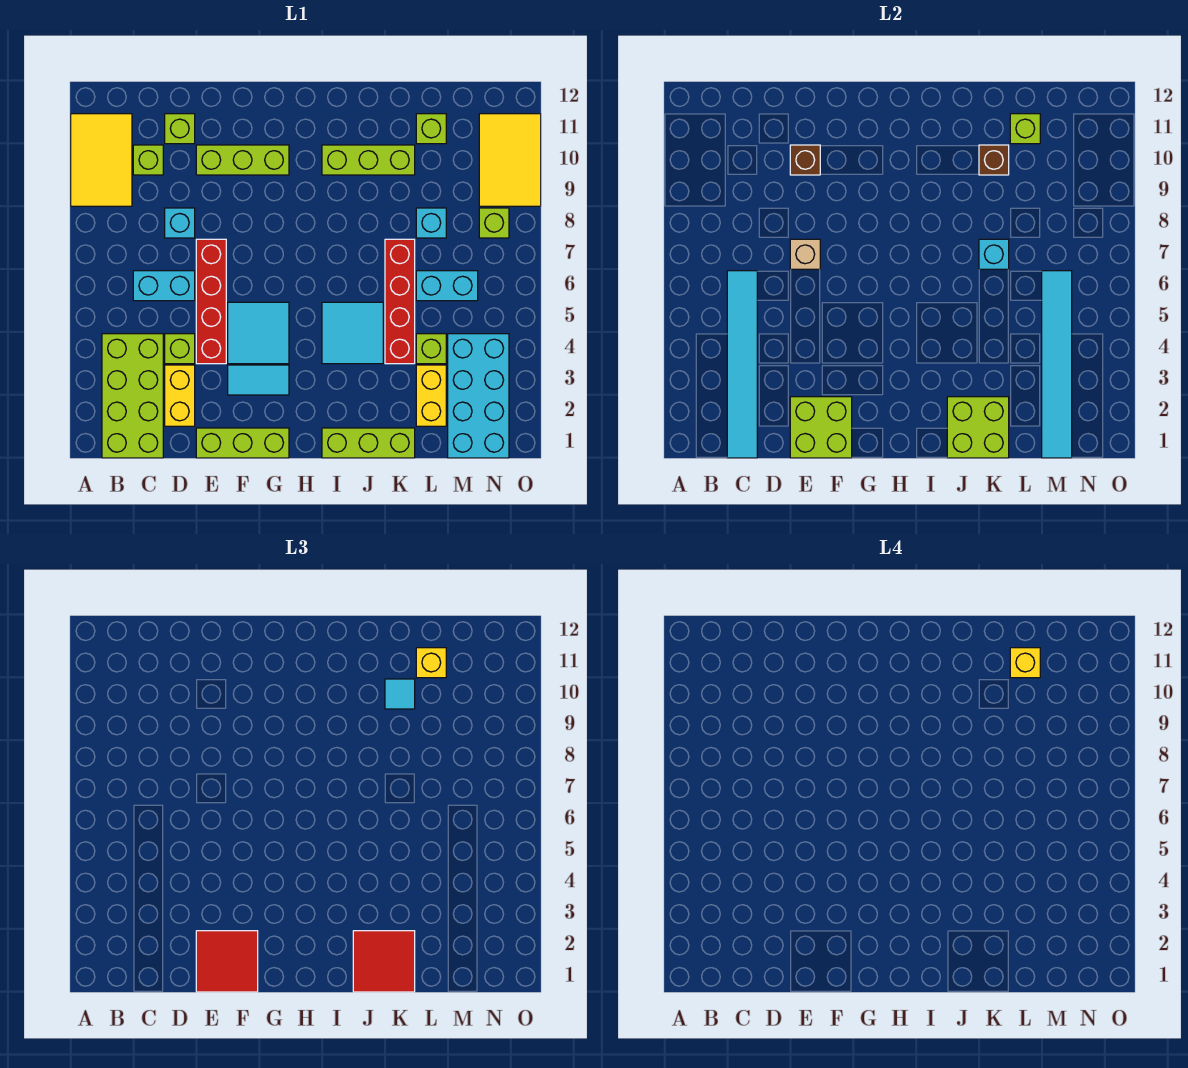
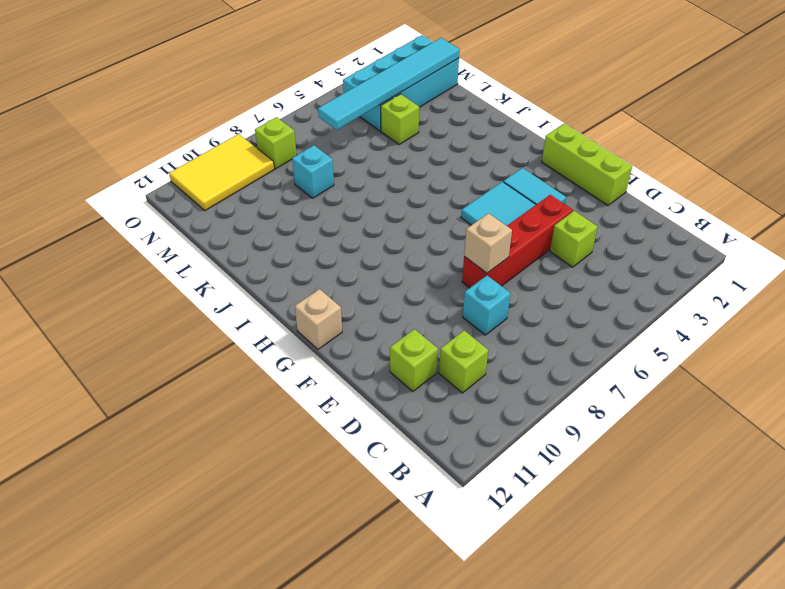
tan 1x1 brick [295,289,342,349] -> none
none -> yellow 2x3 tile [71,114,132,206]
none -> lime 2x4 brick [102,334,163,458]
none -> cyan 1x2 brick [133,271,195,301]
none -> yellow 1x2 brick [165,365,195,426]

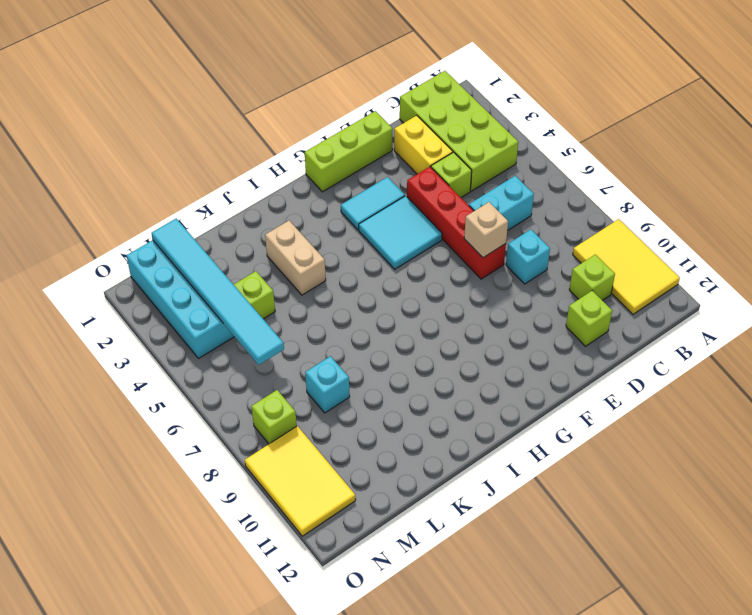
tan 1x2 brick [265,221,326,295] -> cyan 2x2 tile [322,302,383,364]
none -> lime 1x3 brick [196,145,289,175]
none -> lime 1x3 brick [322,428,415,458]
none -> lime 1x3 brick [322,145,415,175]
none -> red 1x4 brick [385,239,415,364]

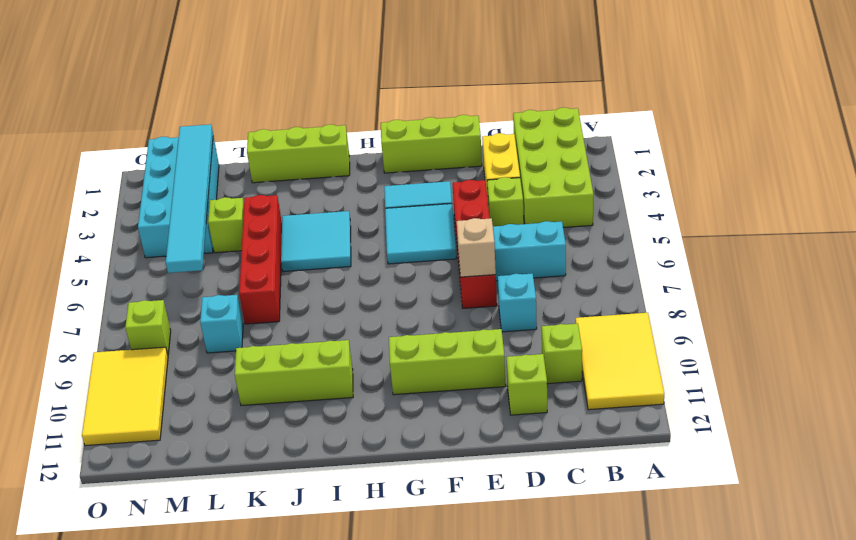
none -> yellow 1x2 brick [416,365,446,426]
none -> cyan 1x2 brick [416,271,478,301]
none -> lime 1x1 brick [416,114,446,144]
none -> cyan 1x6 tile [727,271,757,458]

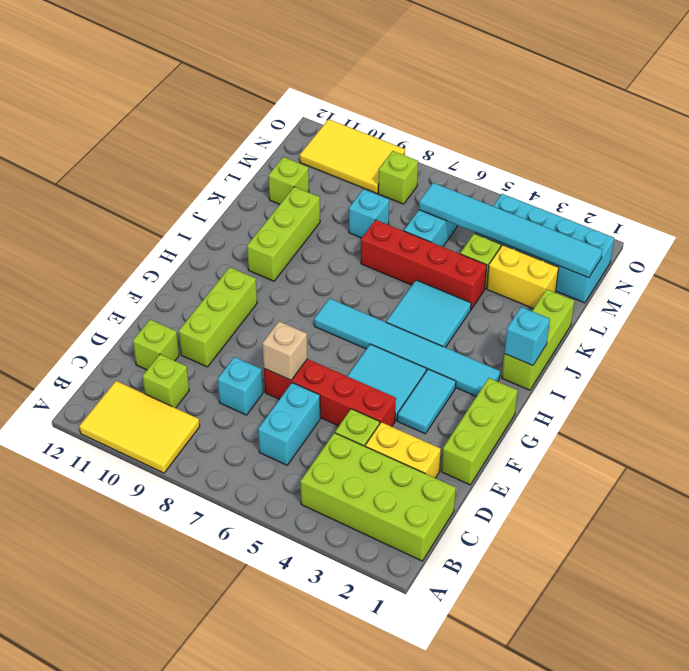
cyan 1x6 tile [314,299,500,396] -> cyan 1x6 tile moved to [727,271,757,458]
cyan 1x1 brick [504,307,550,366] -> cyan 1x1 brick moved to [979,239,1009,269]
none -> lime 2x2 brick [790,397,852,458]
none -> brown 1x1 brick [790,145,820,175]
none -> lime 2x2 brick [947,397,1009,458]
none -> brown 1x1 brick [979,145,1009,175]

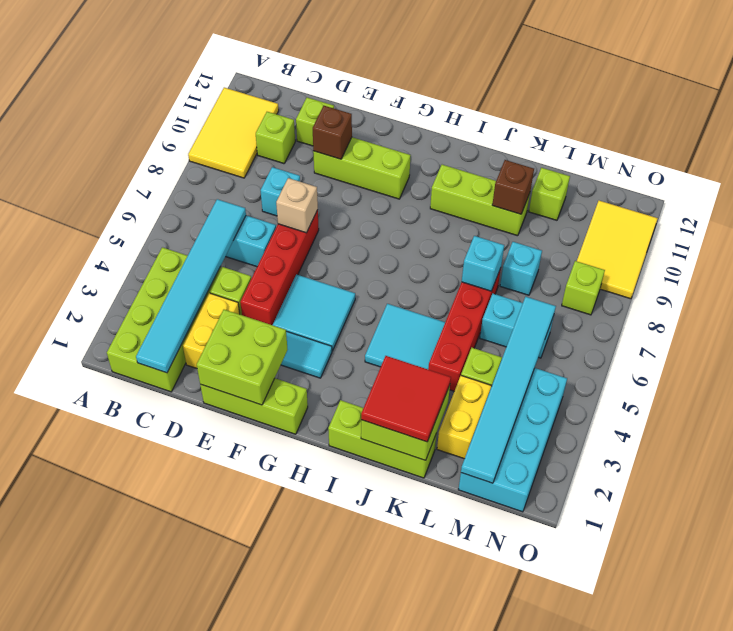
none -> lime 1x1 brick [1010,114,1040,144]
none -> red 2x2 tile [196,931,258,992]
none -> cyan 1x1 tile [385,679,415,709]
none -> yellow 1x1 brick [416,648,446,678]

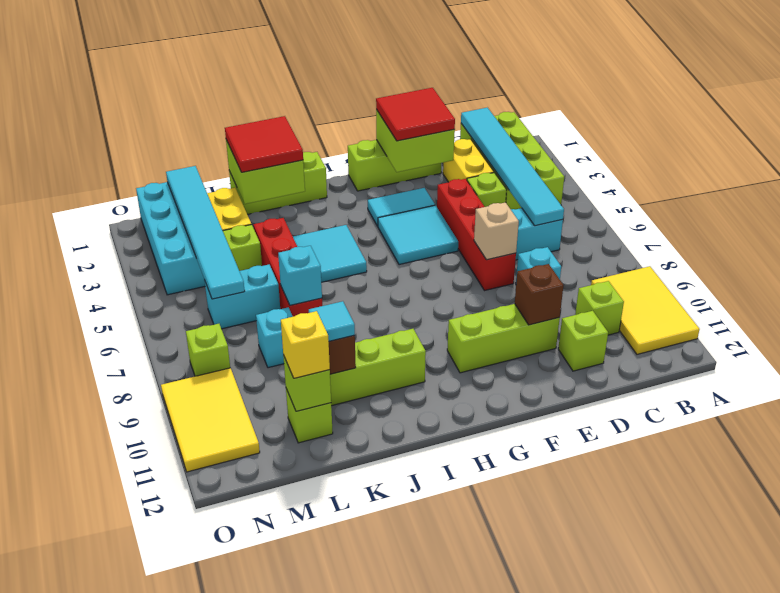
none -> yellow 1x1 brick [1010,648,1040,678]

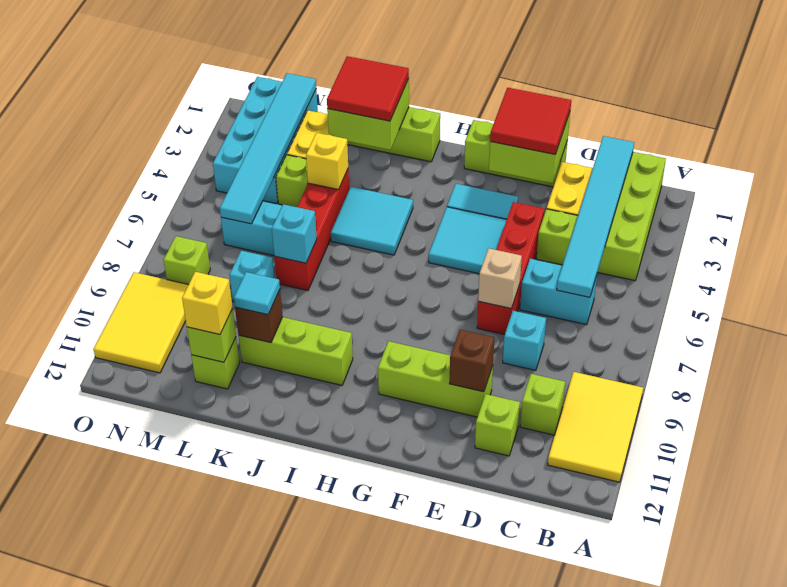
yellow 1x1 brick [306,133,348,190] -> yellow 1x1 brick moved to [1010,648,1040,678]

